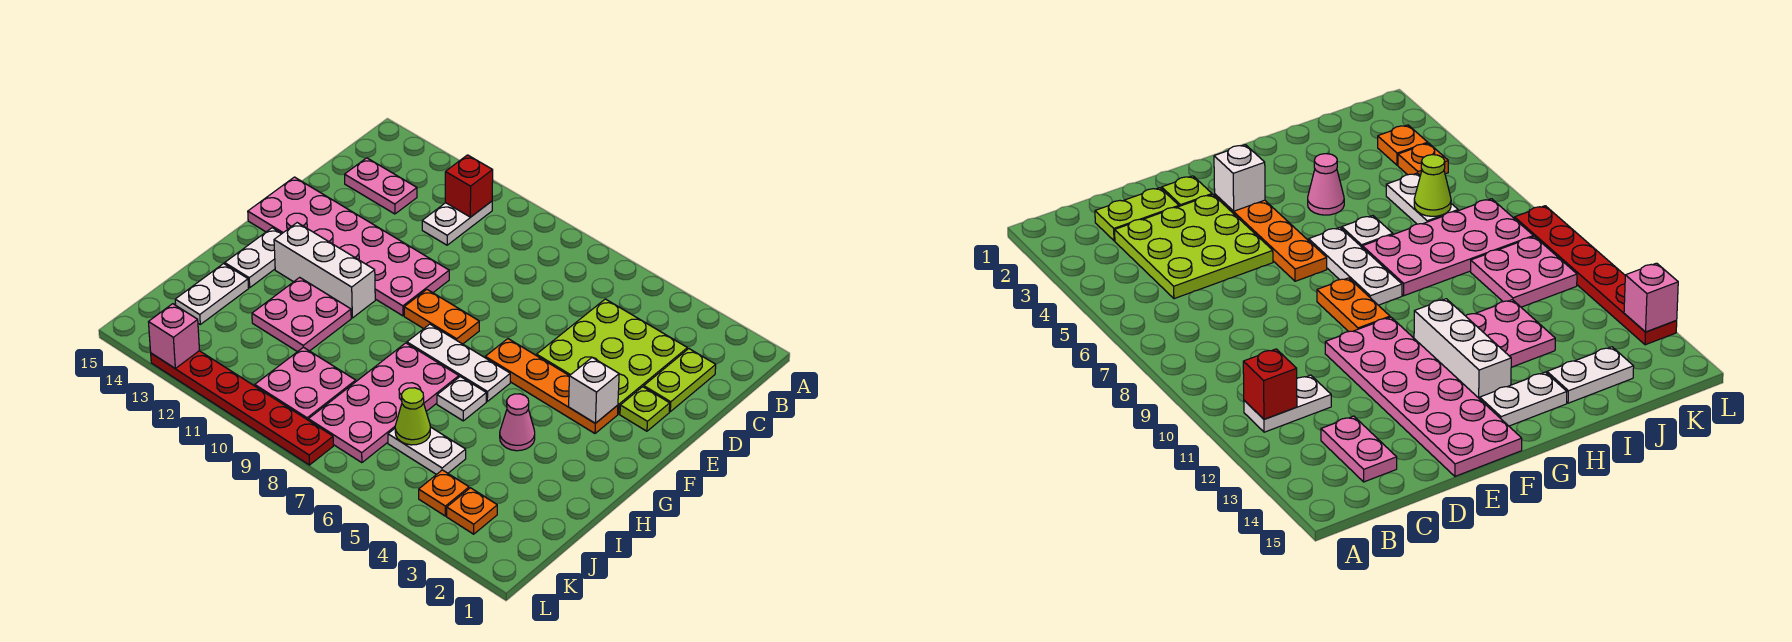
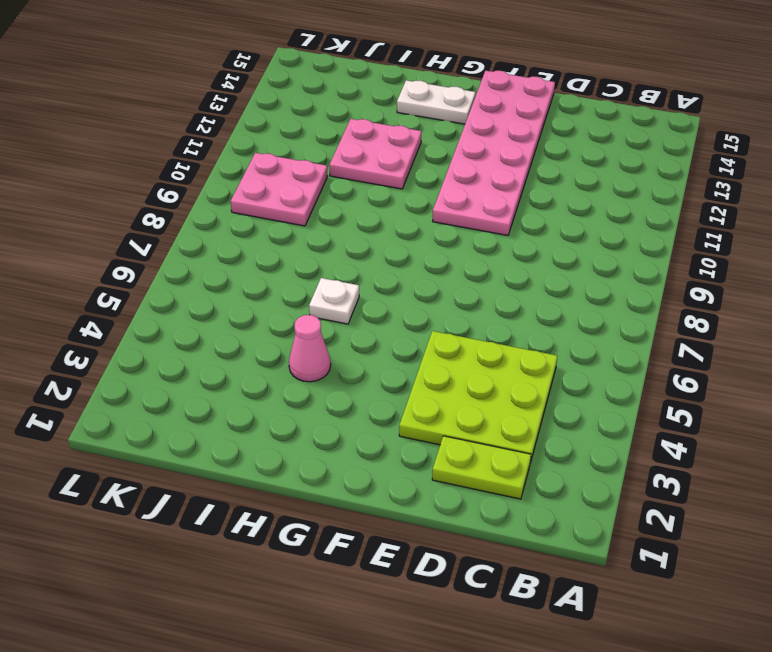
none -> white 1x2 plate [422,201,492,245]
none -> pink 1x2 plate [345,158,417,214]
none -> lime 1x1 plate [620,387,670,431]

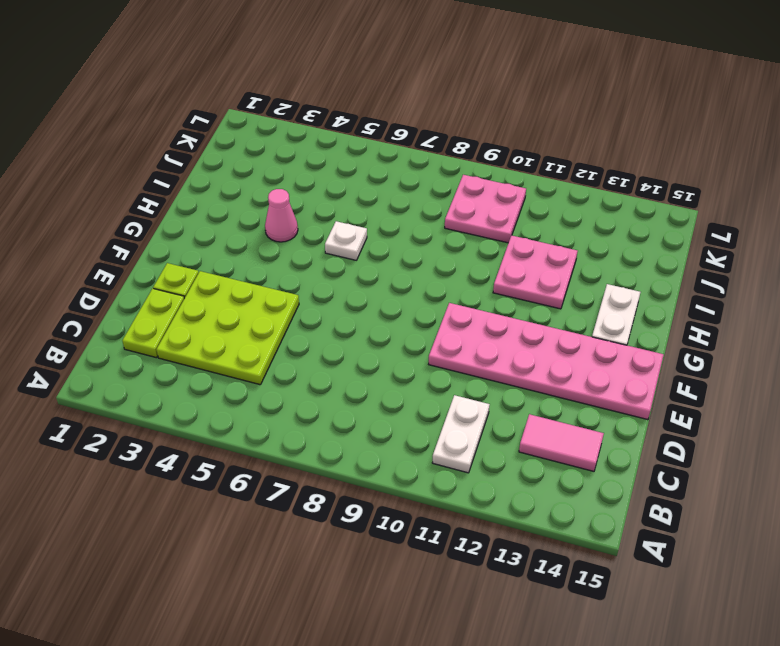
pink 1x2 tile [519,414,604,471] -> pink 1x2 plate [345,158,417,214]
none -> orange 1x4 plate [485,339,618,433]
none -> orange 1x2 plate [404,289,479,344]
none -> white 1x3 plate [407,324,510,401]

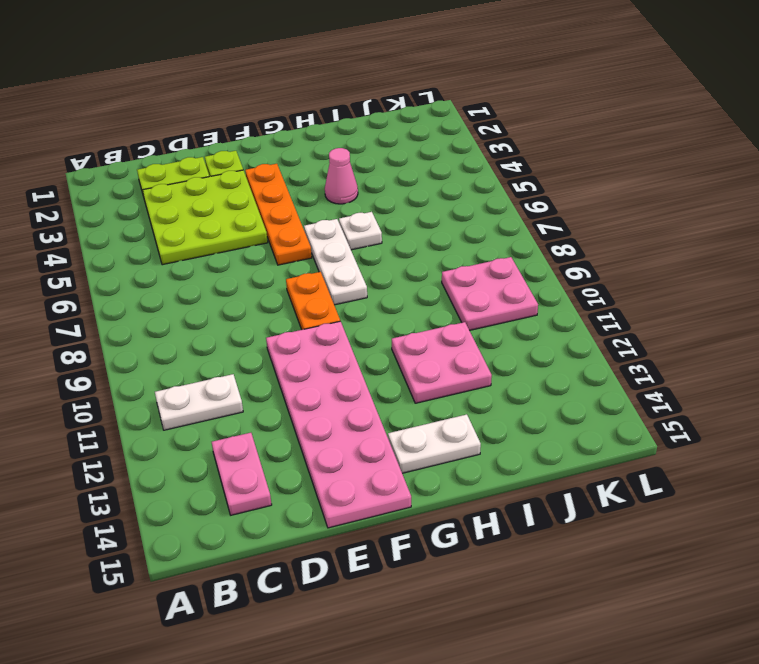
none -> white 1x3 brick [274,223,375,318]
none -> pink 2x4 plate [308,343,459,463]
none -> white 1x2 plate [175,264,249,324]

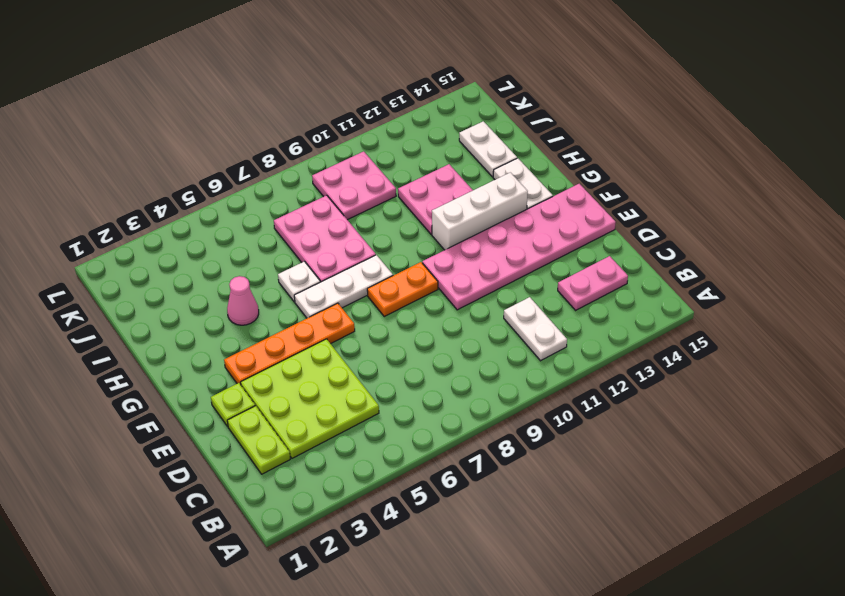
pink 2x3 plate [274,195,376,282] -> pink 2x4 plate [308,343,459,463]
none -> white 1x2 plate [388,427,466,475]
none -> orange 1x1 plate [447,488,497,534]
none -> orange 1x1 plate [419,470,469,516]

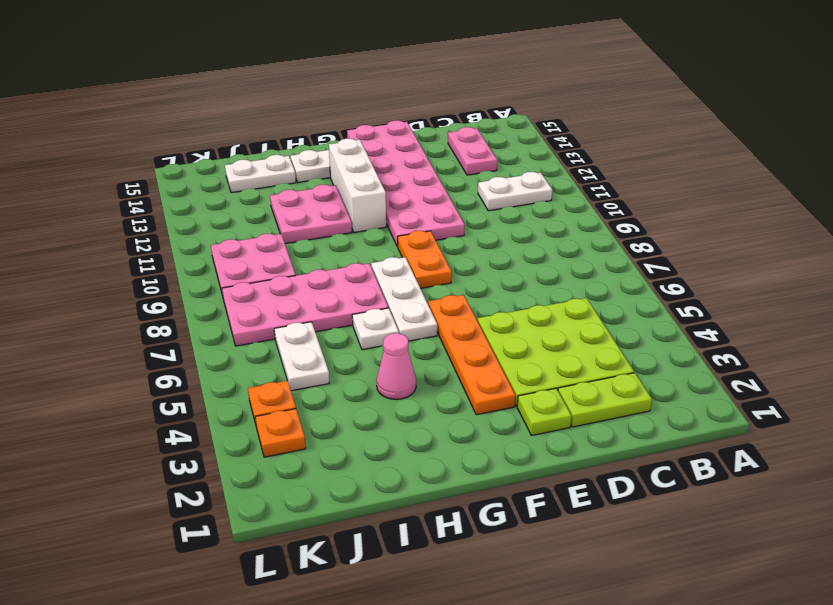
none -> red 1x6 plate [151,351,333,465]
none -> red 1x1 brick [445,155,493,217]
none -> white 1x1 brick [569,358,619,423]

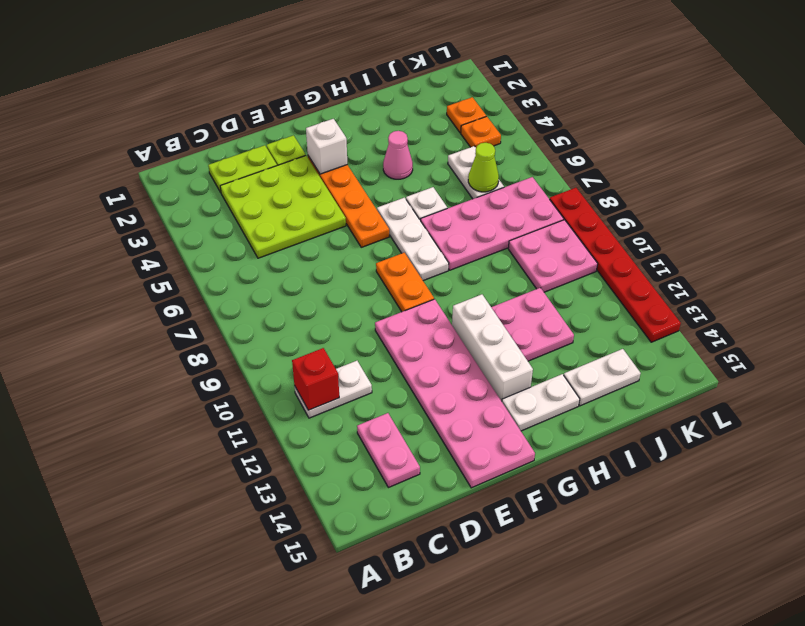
none -> pink 1x1 brick [149,304,200,368]

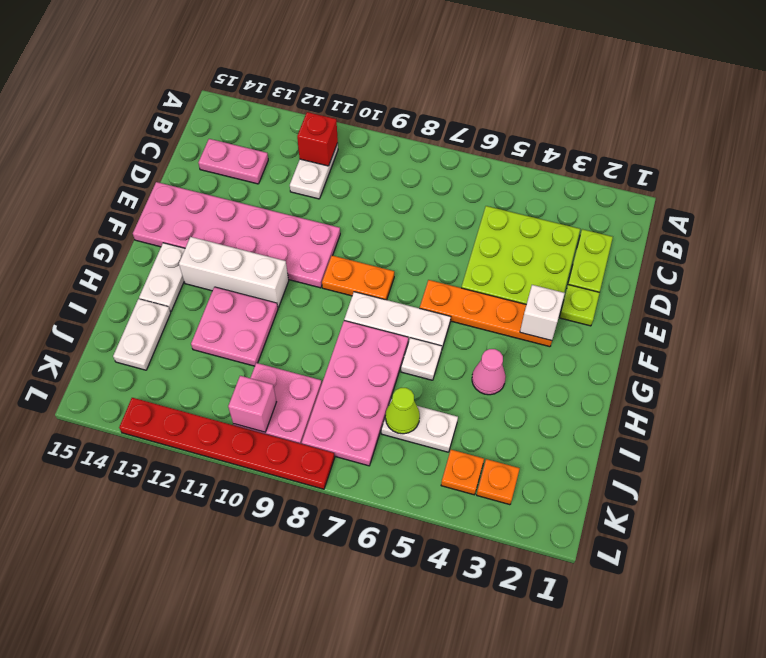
pink 1x1 brick [228,376,276,432] -> pink 1x1 brick moved to [149,304,200,368]

